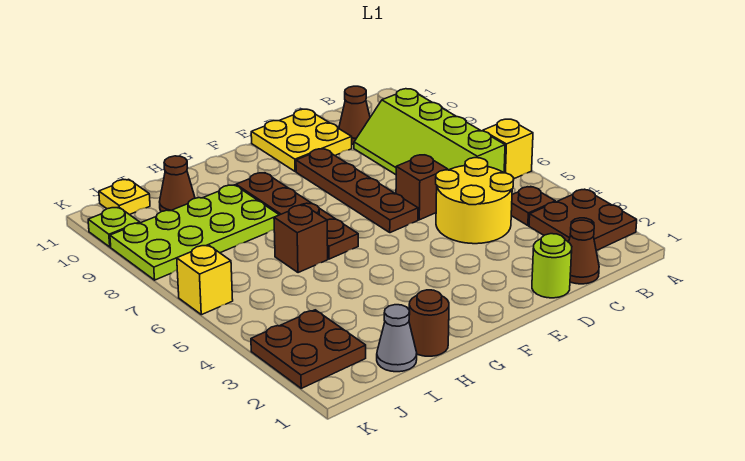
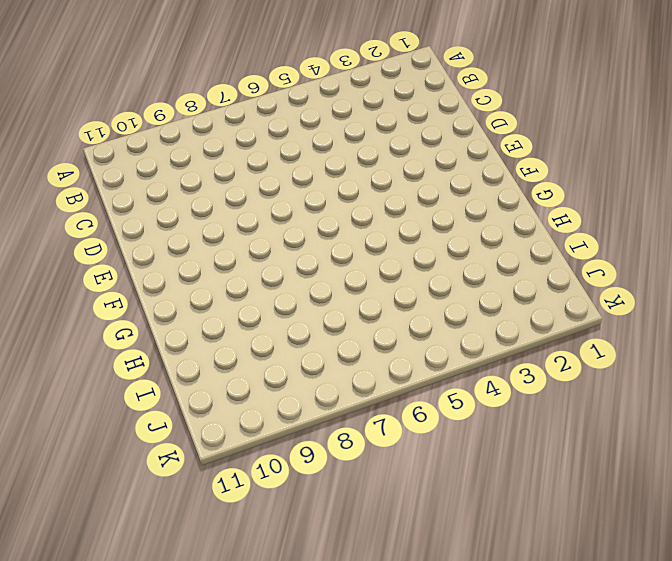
none -> brown 2x2 plate [529,189,637,251]
none -> yellow 1x1 brick [483,119,533,179]
none -> brown 1x1 plate [511,187,555,226]

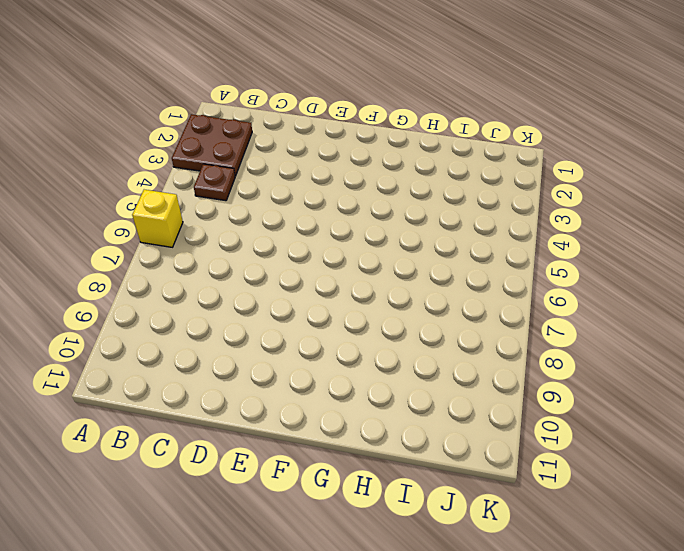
none -> lime 2x4 slope [354,89,505,175]
none -> brown 1x1 cone [569,220,599,284]
none -> yellow 2x2 round brick [436,158,514,244]

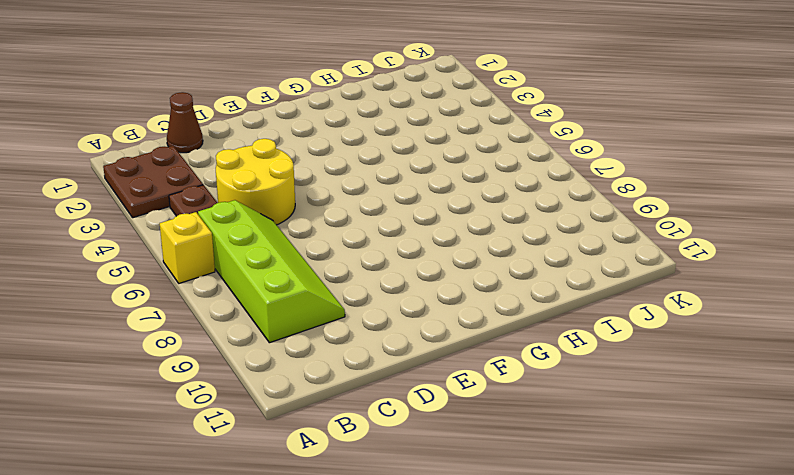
none -> brown 1x1 cone [339,86,370,145]
none -> lime 1x1 round brick [532,234,572,298]
none -> brown 1x1 brick [396,155,448,220]

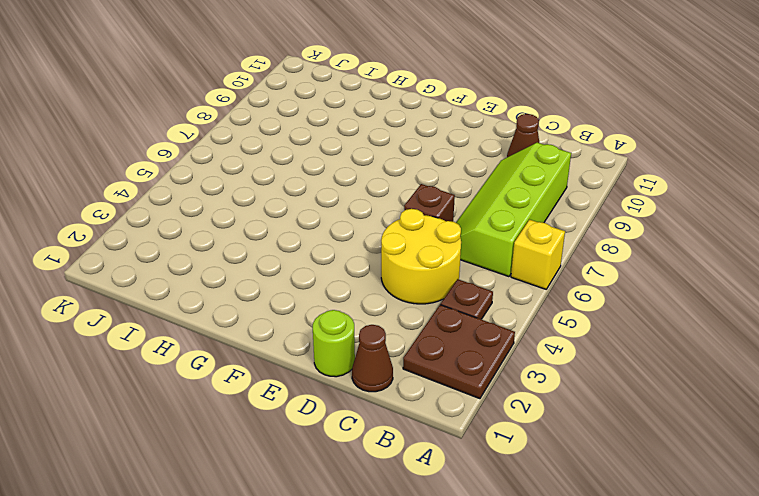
none -> yellow 2x2 plate [251,109,352,172]
none -> brown 1x4 plate [296,149,418,233]
none -> brown 1x4 plate [236,173,358,259]

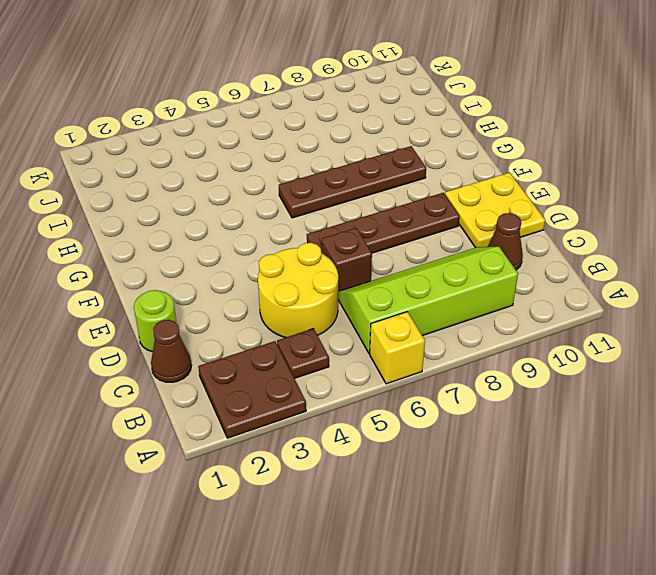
none -> brown 1x1 round brick [409,290,449,356]
none -> brown 1x1 brick [274,205,328,273]
none -> lime 2x4 plate [110,185,279,280]

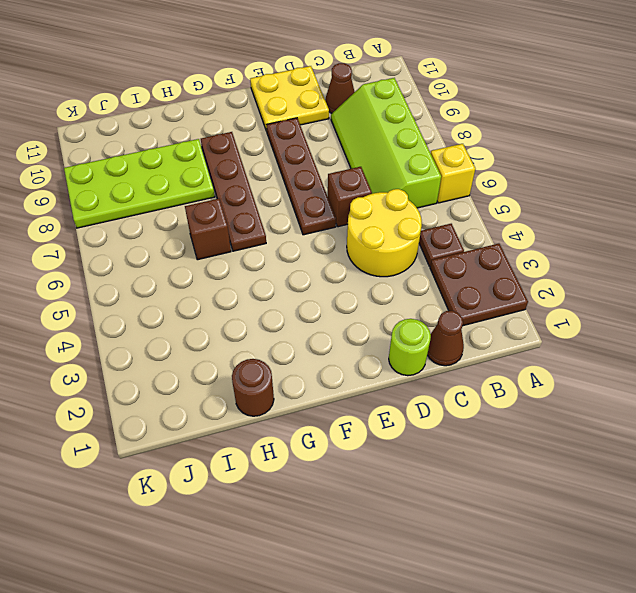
none -> grey 1x1 cone [377,305,417,372]
none -> brown 1x1 cone [160,156,195,212]
none -> brown 2x2 plate [251,310,366,388]

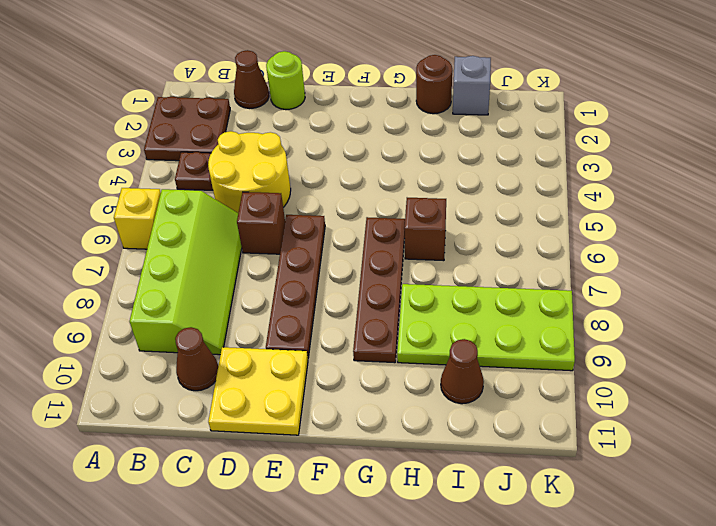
grey 1x1 brick [453,56,491,115] -> grey 1x1 cone [377,305,417,372]
none -> brown 2x2 plate [251,310,366,388]
none -> yellow 1x1 plate [99,179,150,215]
none -> yellow 1x1 brick [177,245,233,315]

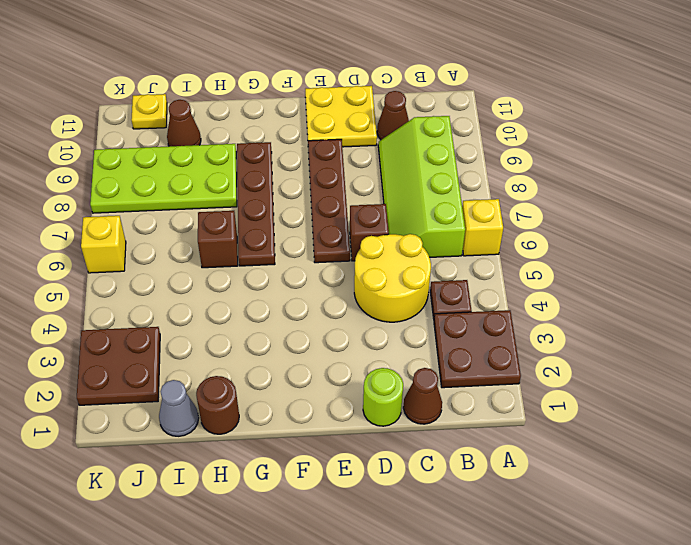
none -> lime 1x1 plate [88,207,140,247]

